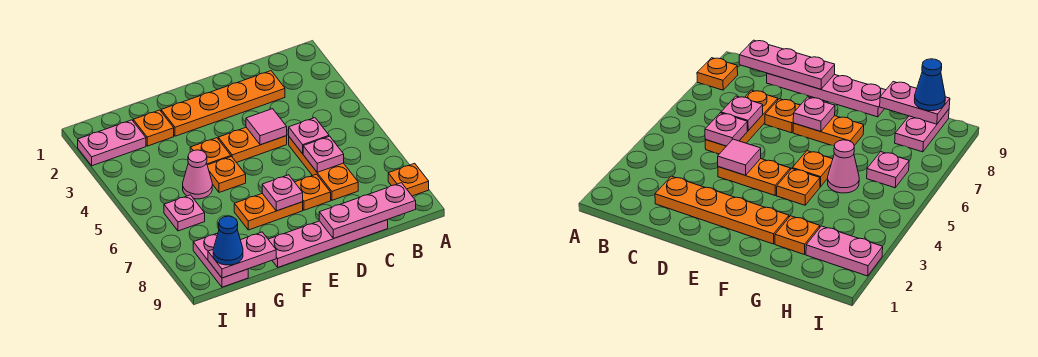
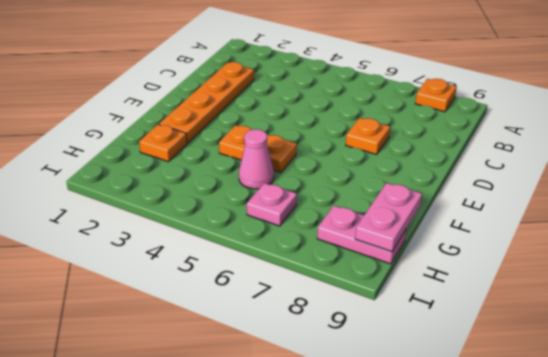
none -> orange 1x3 plate [289,137,358,200]
none -> pink 1x4 plate [268,220,388,267]
none -> orange 1x2 plate [218,127,287,163]

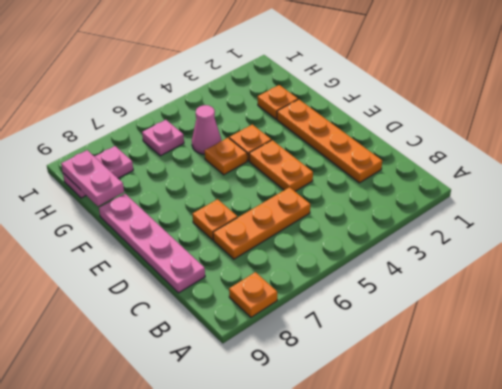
none -> orange 1x2 plate [234,193,303,230]
none -> pink 1x2 plate [78,120,146,166]
none -> pink 1x3 plate [319,183,416,238]

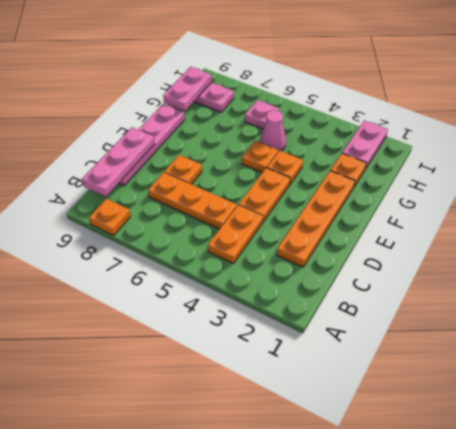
orange 1x2 plate [208,205,263,264] -> orange 1x2 plate moved to [234,193,303,230]
none -> pink 1x1 plate [289,118,329,154]
none -> pink 1x1 plate [303,136,344,172]
none -> pink 1x1 tile [246,109,287,145]

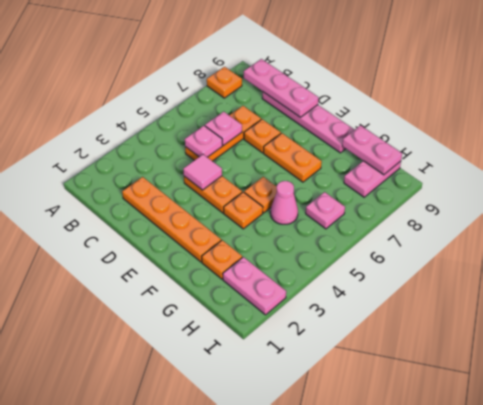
none -> pink 1x1 plate [262,175,303,211]
none -> blue 1x1 cone [213,216,243,265]

